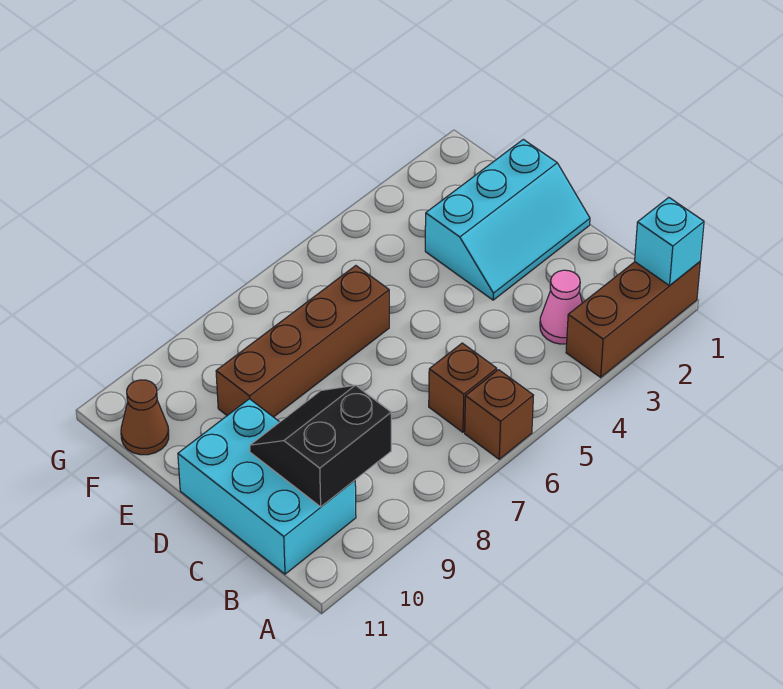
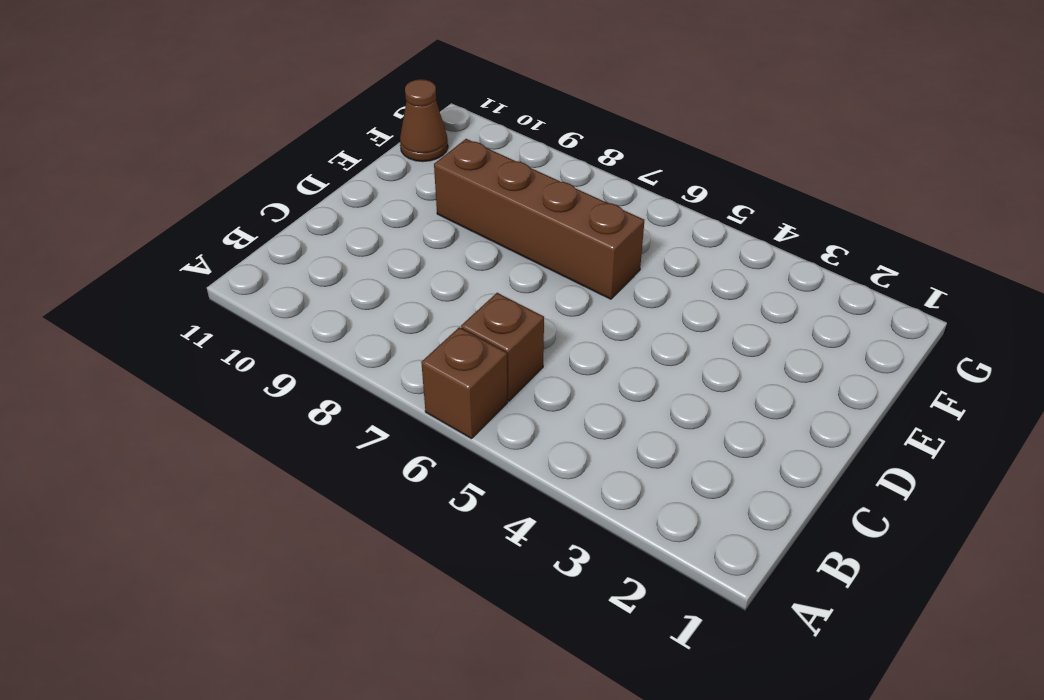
none -> brown 1x3 brick [566,262,700,377]
none -> pink 1x1 cone [540,270,582,344]

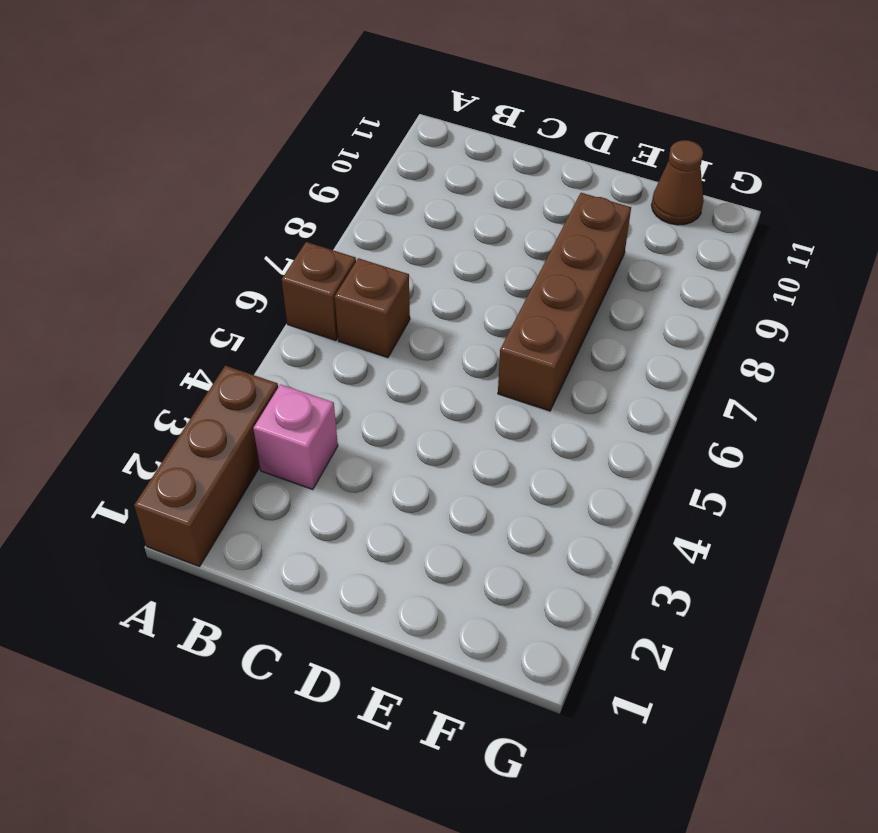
pink 1x1 brick [253,384,338,490] -> pink 1x1 cone [540,270,582,344]
none -> cyan 2x3 brick [178,399,356,574]
none -> cyan 2x3 slope [425,139,590,300]

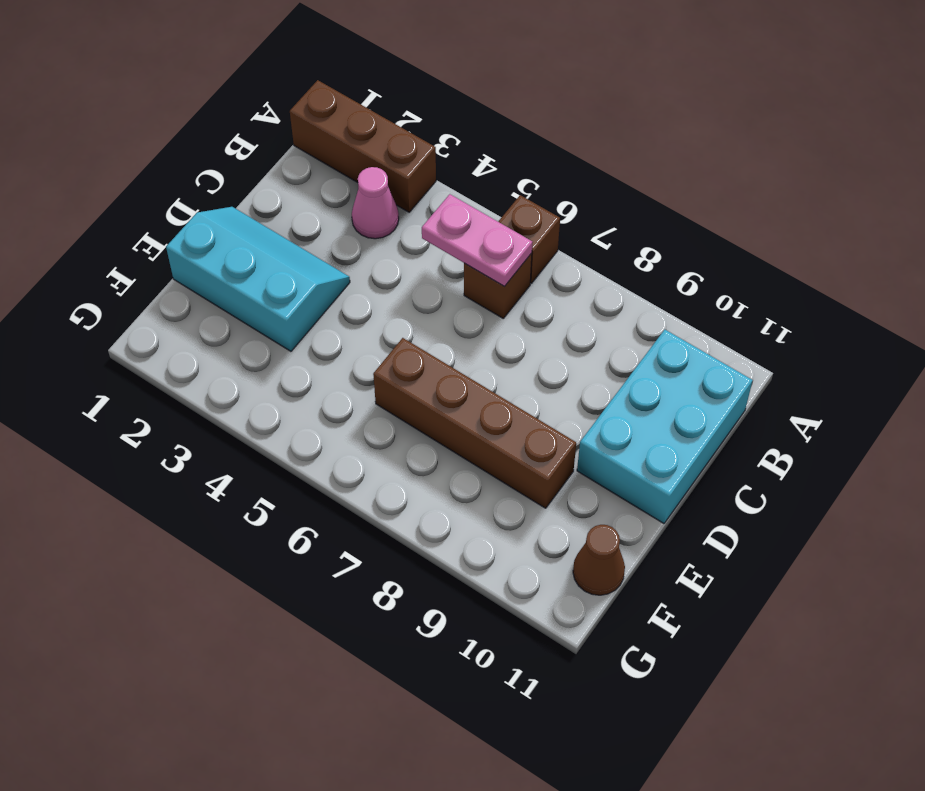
pink 1x2 plate [422,194,533,287] -> none
none -> cyan 1x1 brick [635,198,704,286]
none -> black 2x2 slope [250,385,391,507]

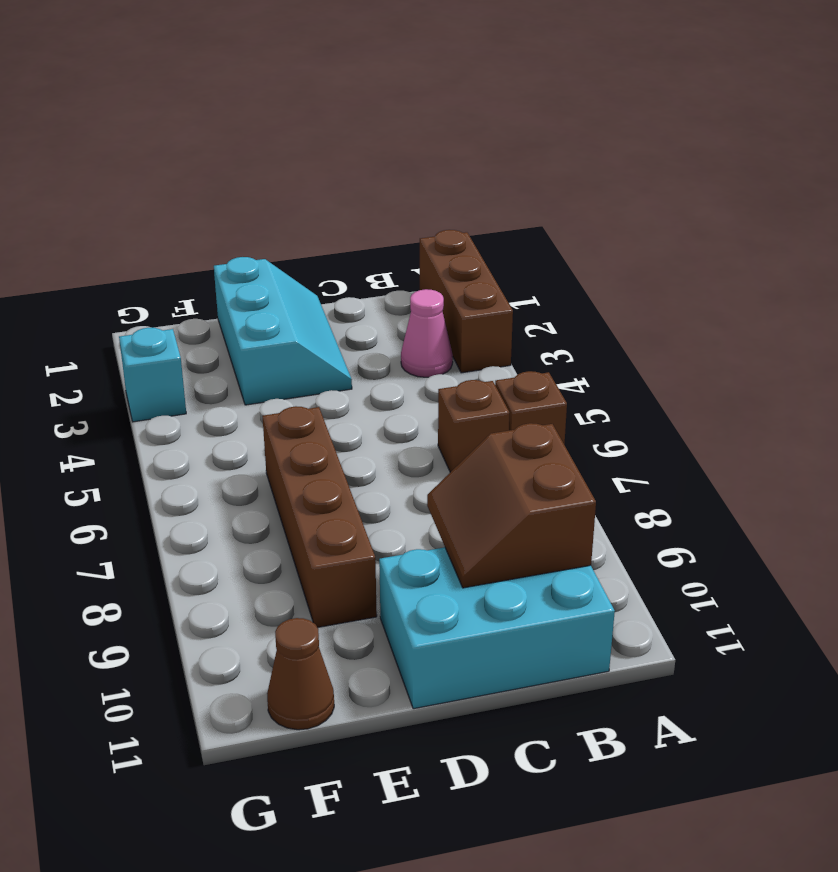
brown 2x2 slope [427,423,596,588] -> black 2x2 slope [250,385,391,507]
cyan 1x1 brick [119,328,186,422] -> cyan 1x1 brick moved to [635,198,704,286]

